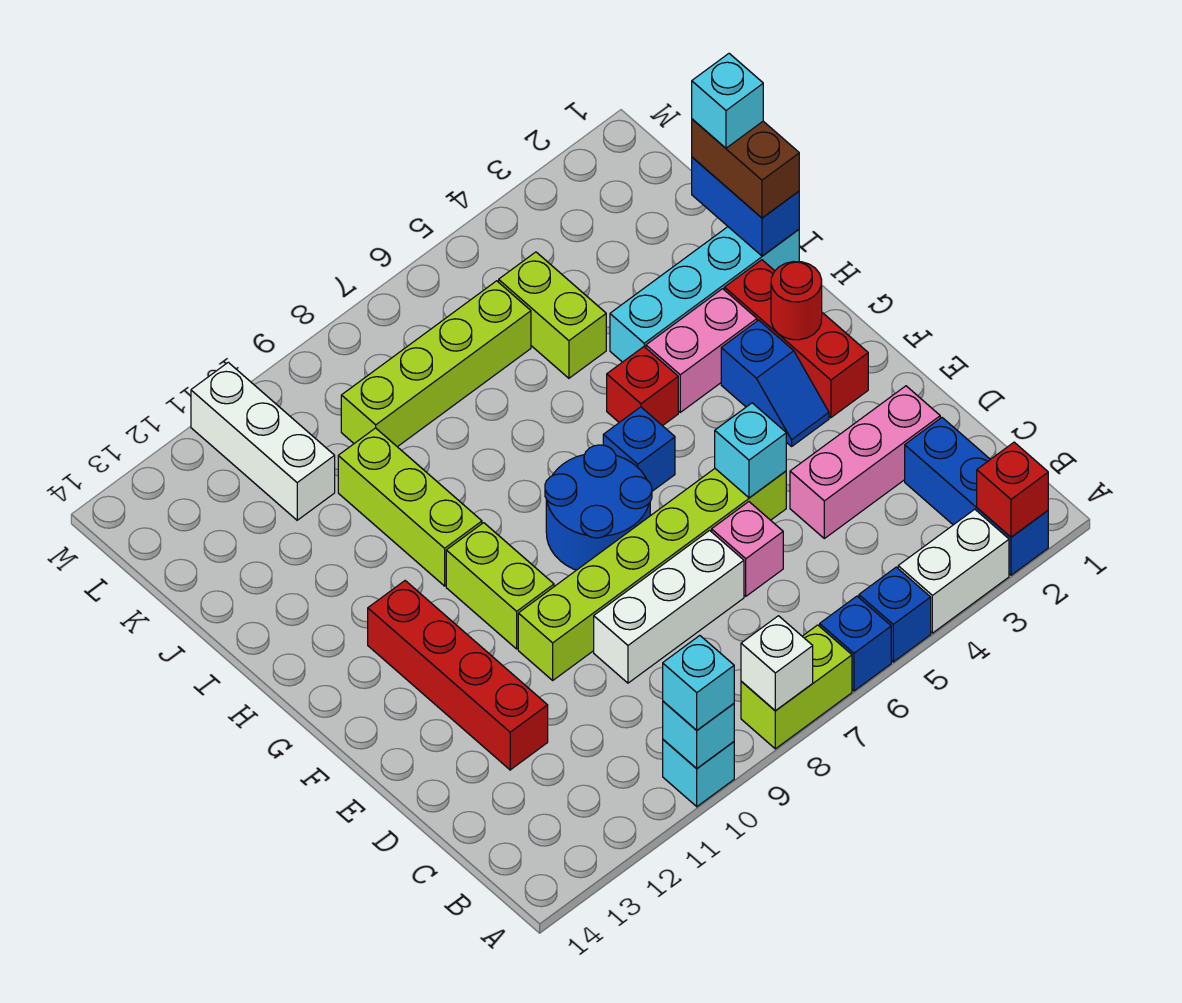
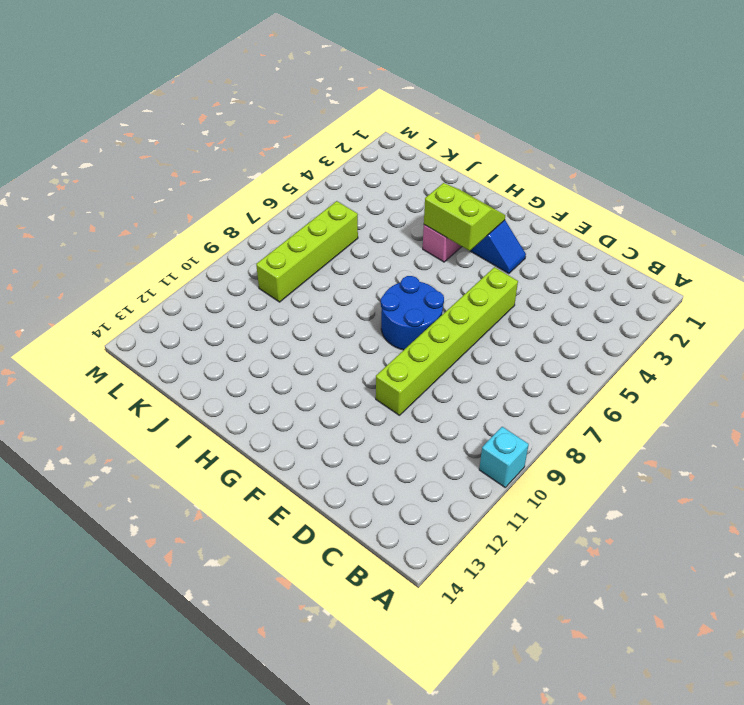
lime 2x2 slope [424,183,505,251] -> none
none -> blue 1x3 brick [905,418,1048,575]
none -> white 1x2 brick [898,509,1009,633]
none -> blue 1x1 brick [859,567,931,662]
none -> blue 1x1 brick [820,596,891,691]

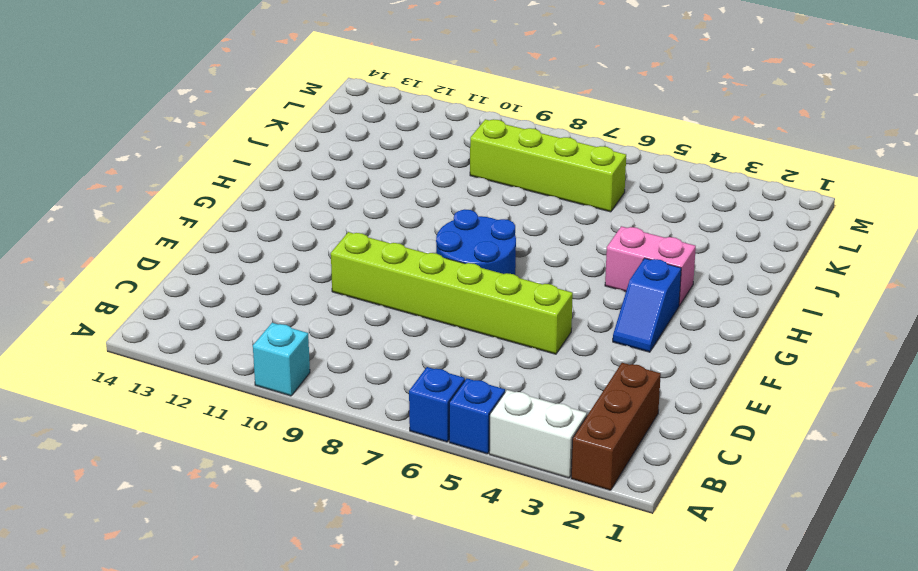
brown 1x3 brick [571,363,661,490] -> blue 1x3 brick [905,418,1048,575]
none -> lime 1x2 brick [741,625,852,749]
none -> pink 1x3 brick [790,386,940,538]
none -> pink 1x1 brick [712,502,783,596]
none -> white 1x3 brick [594,530,744,683]

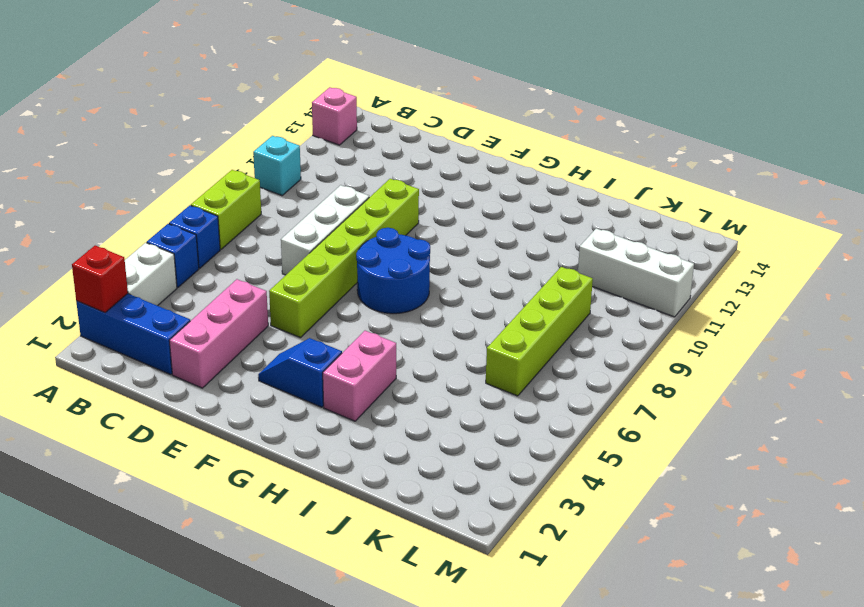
pink 1x1 brick [312,87,357,145] -> pink 1x1 brick moved to [712,502,783,596]
none -> red 1x4 brick [368,581,548,770]
none -> red 1x3 brick [724,260,868,418]
none -> lime 1x2 brick [446,523,554,649]
none -> blue 1x1 brick [603,407,675,491]

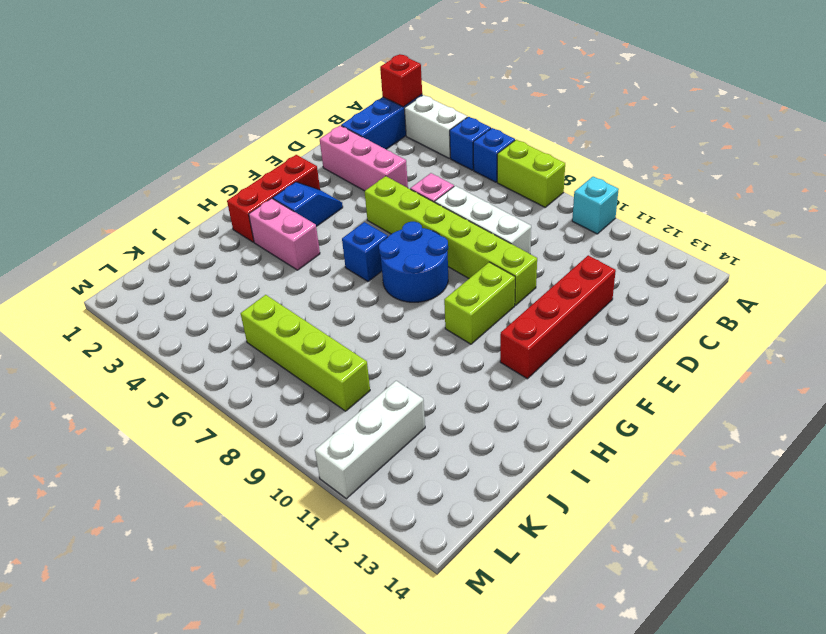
none -> red 1x1 brick [607,347,678,426]
none -> lime 1x3 brick [338,428,482,586]
none -> cyan 1x4 brick [610,227,799,362]
none -> lime 1x2 brick [499,252,606,378]

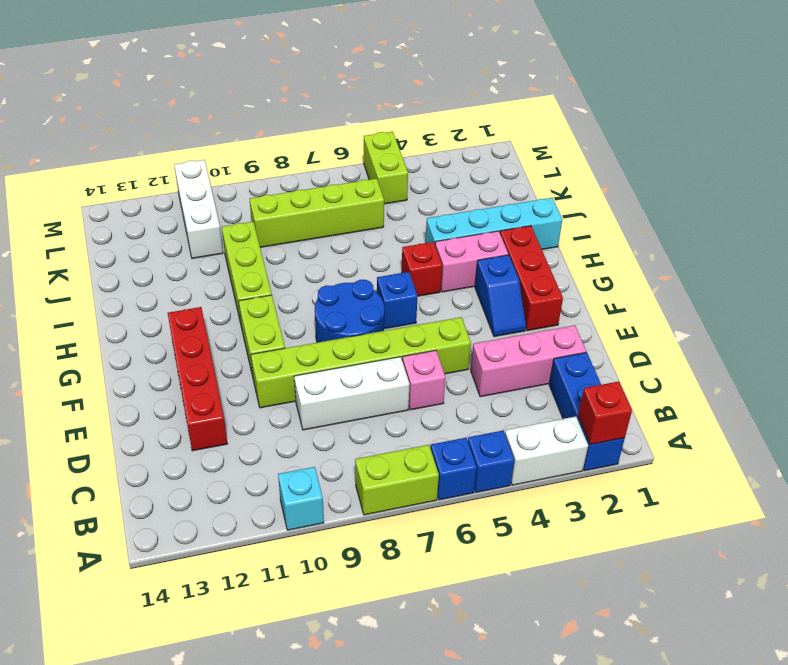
lime 1x2 brick [364,131,408,204] -> lime 1x2 brick moved to [499,252,606,378]
none -> white 1x1 brick [741,616,813,711]
none -> cyan 1x1 brick [663,701,734,768]
none -> cyan 1x1 brick [715,403,786,498]
none -> red 1x1 round brick [771,261,822,340]

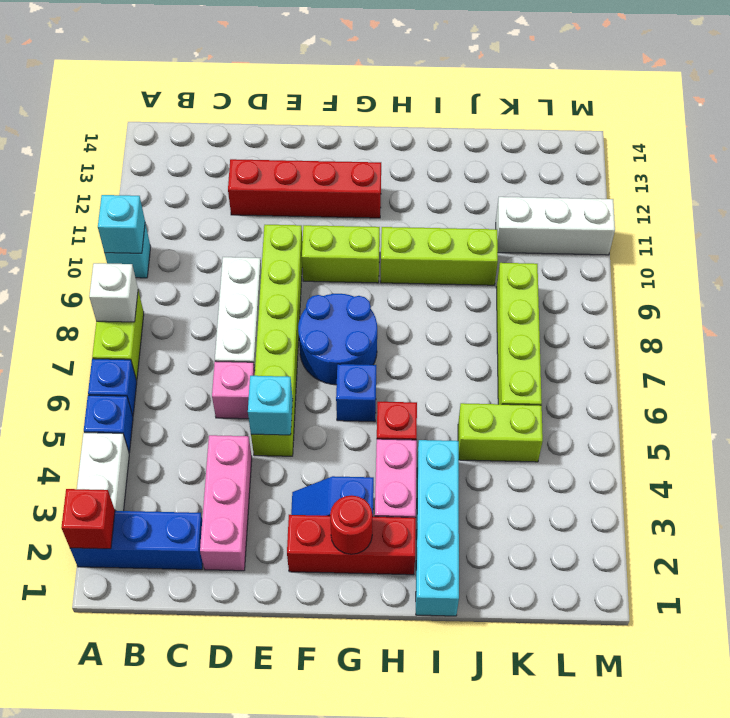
none -> blue 1x2 brick [692,157,799,256]
none -> cyan 1x1 brick [663,636,734,730]
none -> brown 1x2 brick [692,119,799,218]
none -> cyan 1x1 brick [692,54,763,148]

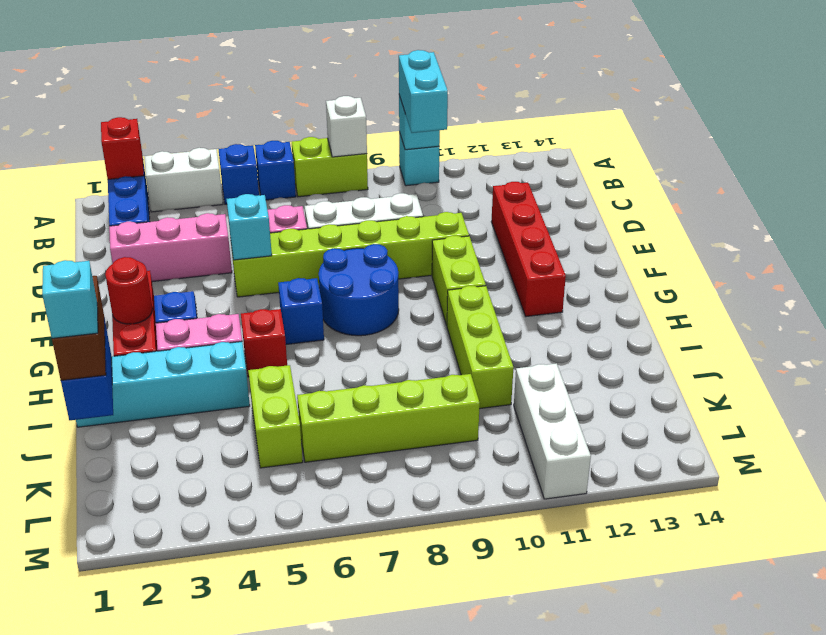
cyan 1x2 brick [399,50,448,133] -> cyan 1x1 brick [663,636,734,730]

